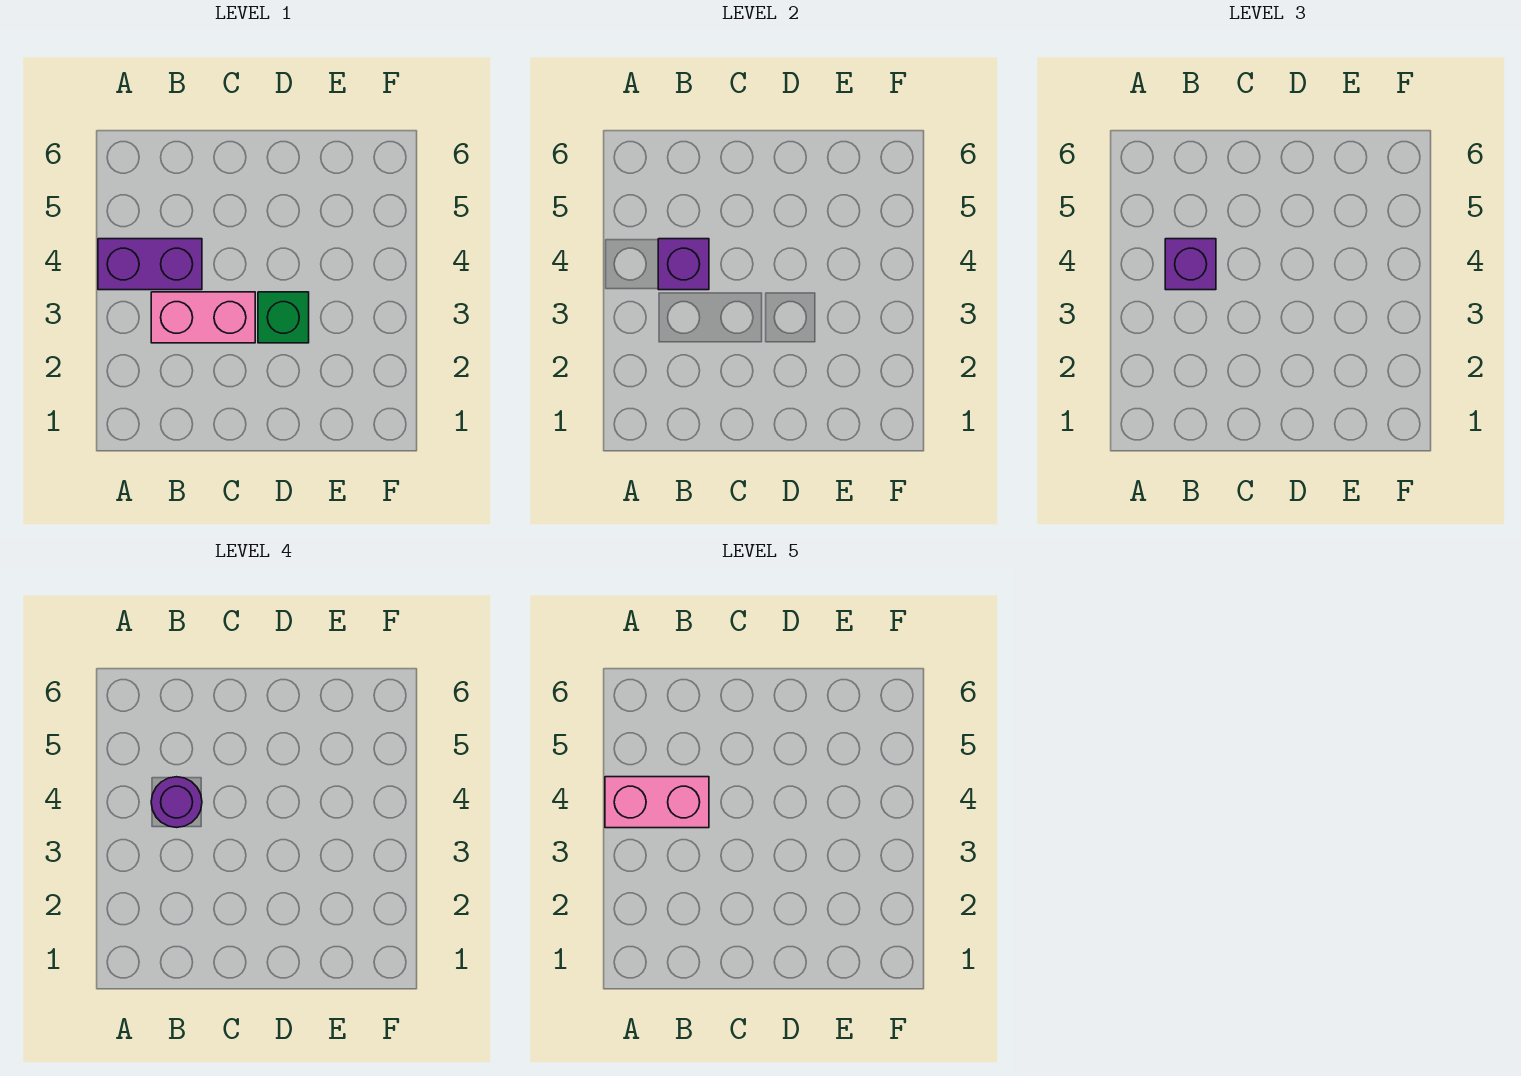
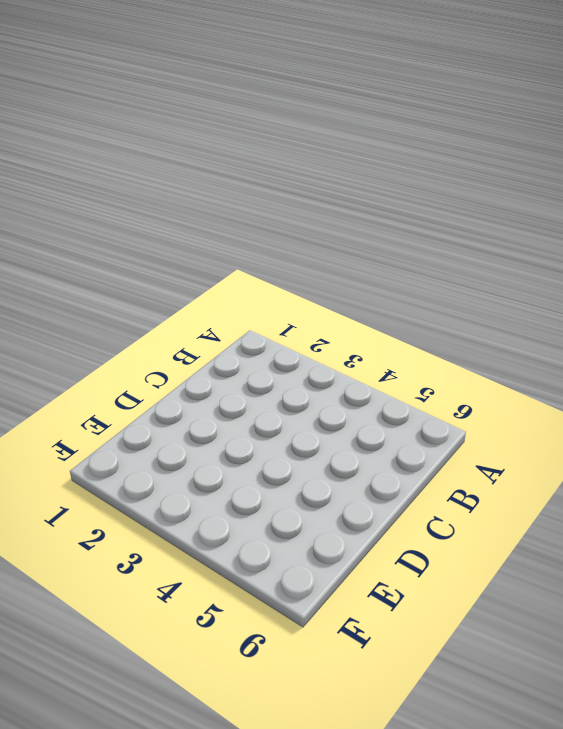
none -> purple 1x2 brick [98,239,202,290]
none -> pink 1x2 brick [151,292,255,343]

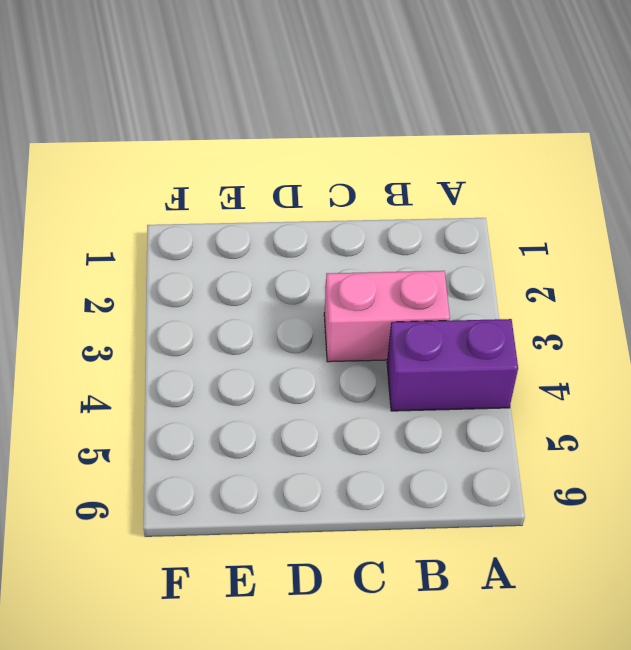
none -> green 1x1 brick [258,292,309,343]
none -> purple 1x1 brick [658,239,709,290]

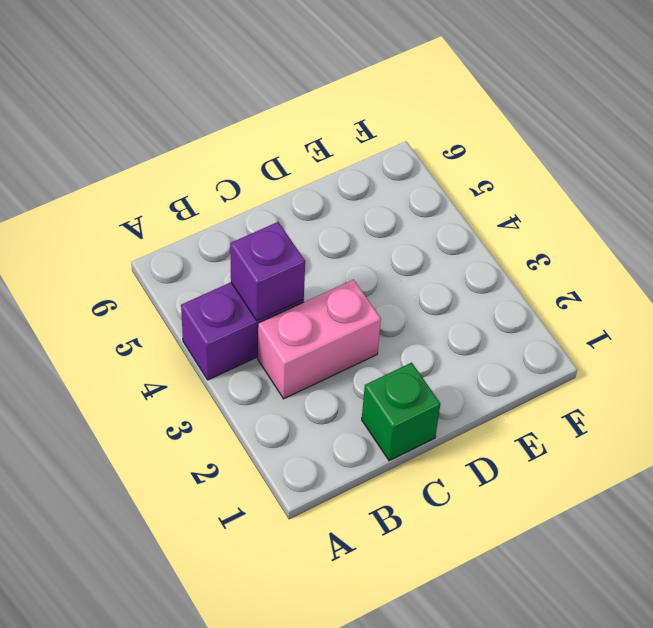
green 1x1 brick [362,363,440,461] -> green 1x1 brick moved to [258,292,309,343]
none -> purple 1x1 brick [1165,239,1216,290]
none -> purple 1x1 round brick [151,777,202,828]

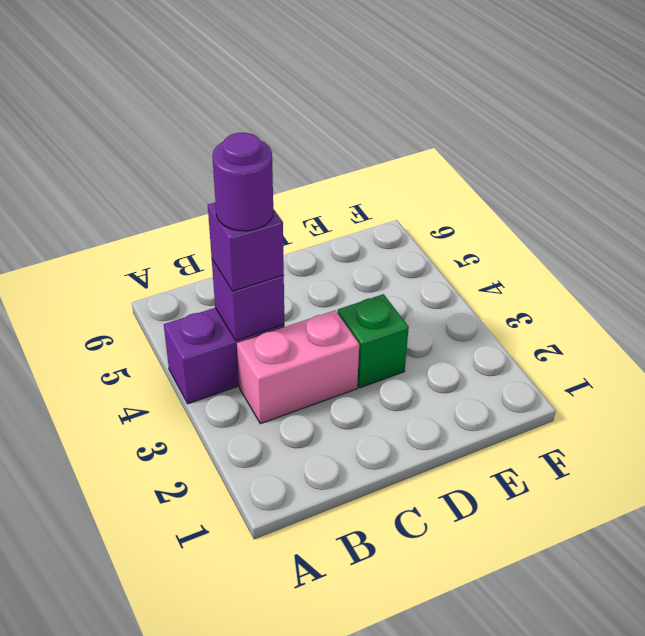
none -> pink 1x2 brick [605,777,709,828]

